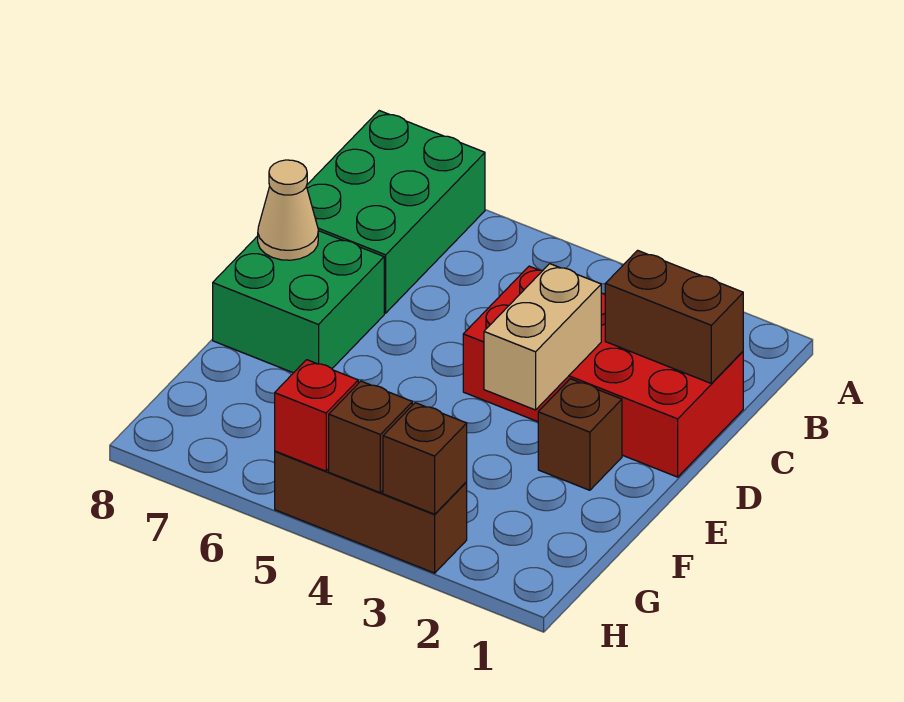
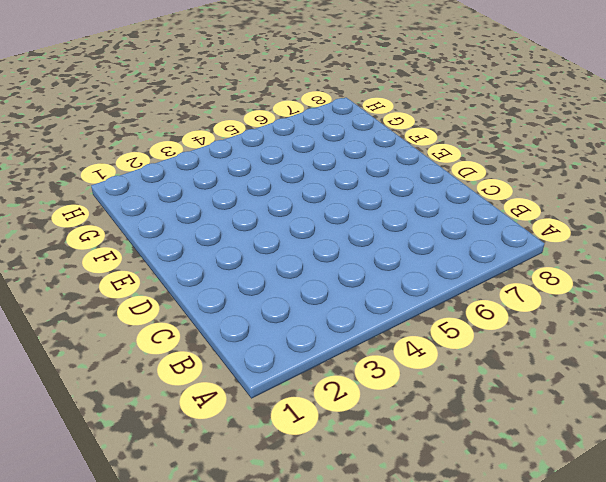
none -> green 2x3 brick [306,111,485,313]
none -> red 2x4 brick [463,266,743,477]

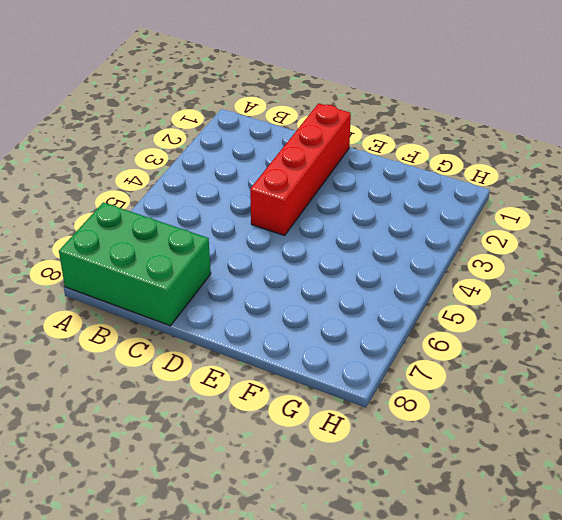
red 1x4 brick [250,103,351,235] -> red 2x4 brick [463,266,743,477]
none -> green 2x2 brick [213,231,384,373]
none -> brown 1x1 brick [538,379,622,490]

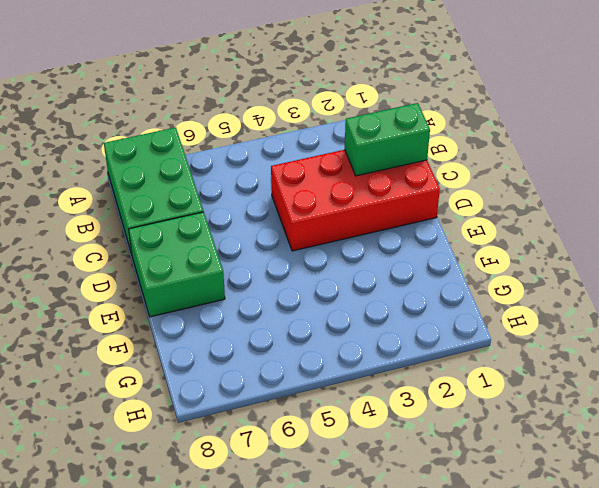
green 1x2 brick [345,103,430,176] -> brown 1x2 brick [605,250,743,383]
none -> brown 1x1 brick [538,379,622,490]
none -> brown 1x3 brick [275,451,467,573]

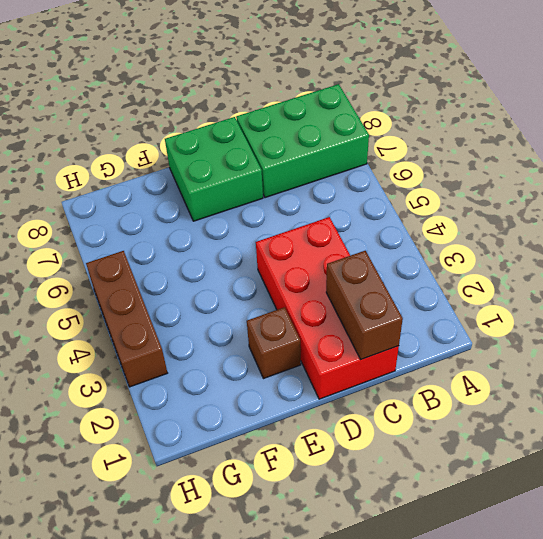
none -> tan 1x2 brick [484,264,601,410]
none -> tan 1x1 cone [258,160,318,260]

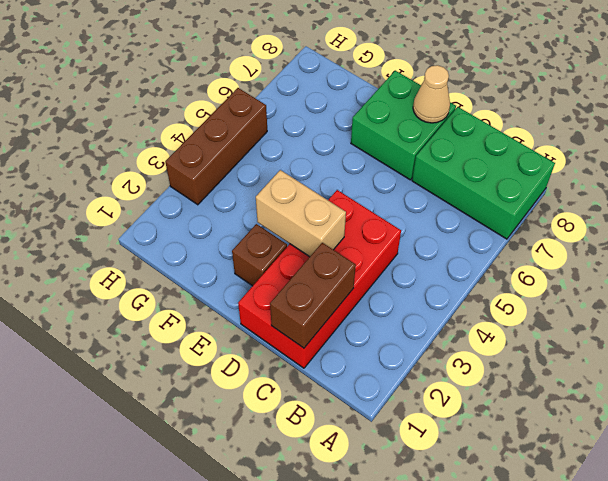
none -> brown 1x1 brick [383,403,467,514]
none -> brown 1x1 brick [329,381,412,493]

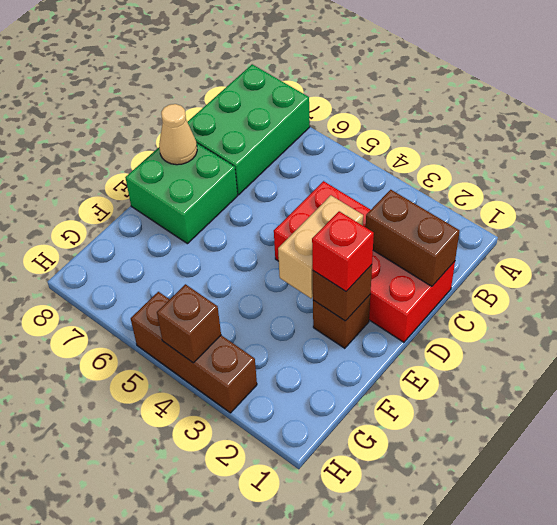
brown 1x1 brick [313,265,372,321] -> brown 1x1 brick moved to [383,403,467,514]
red 1x1 brick [312,211,374,291] -> red 1x1 brick moved to [275,360,358,471]

